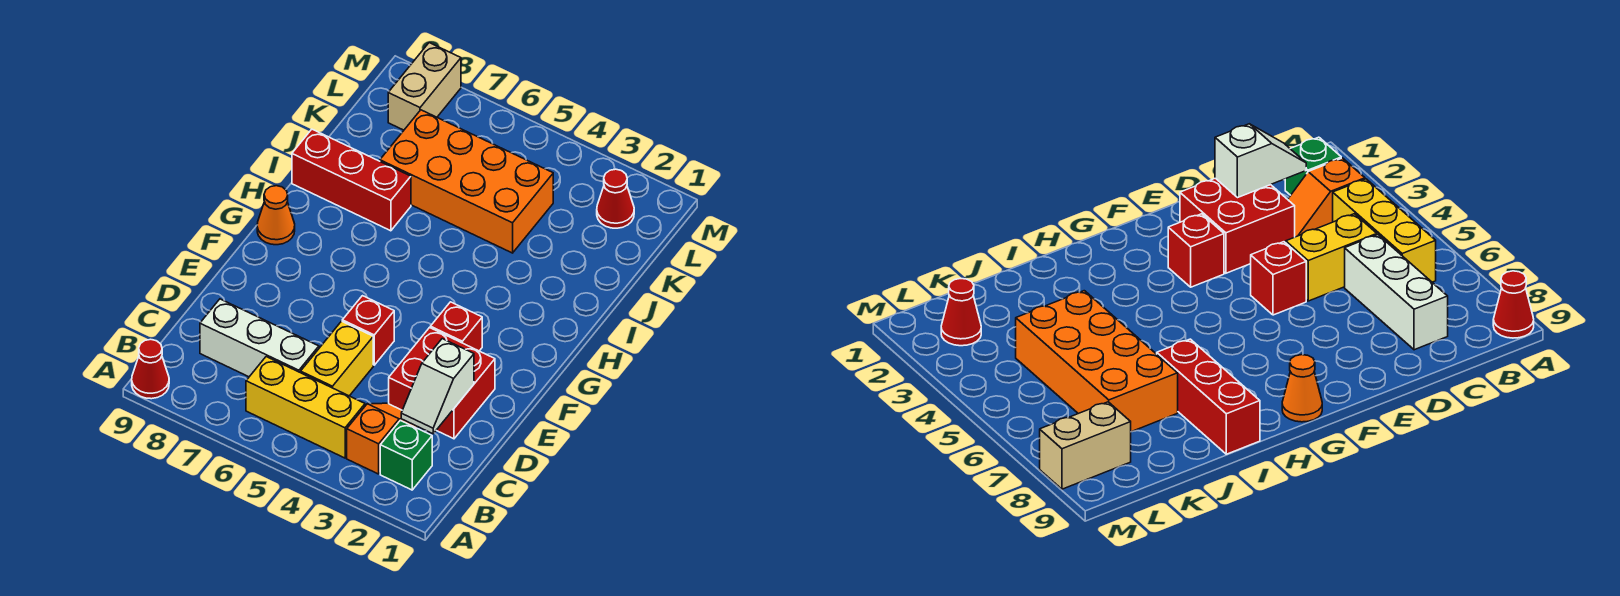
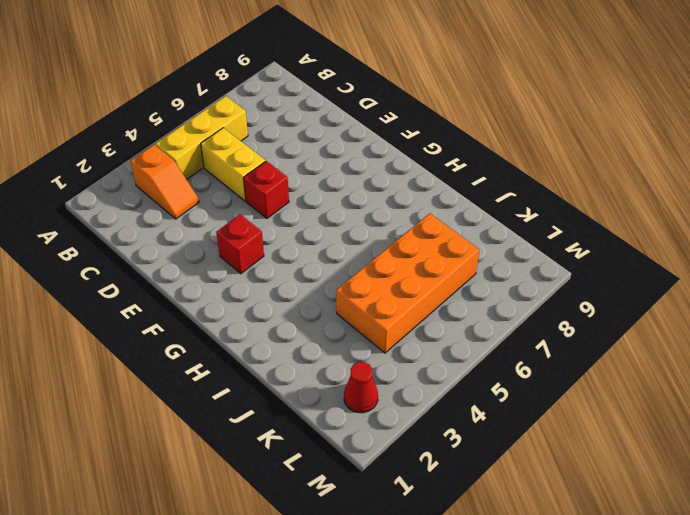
none -> red 1x1 cone [132,339,169,399]
none -> green 1x1 brick [380,420,432,490]
none -> white 1x3 brick [200,299,319,377]

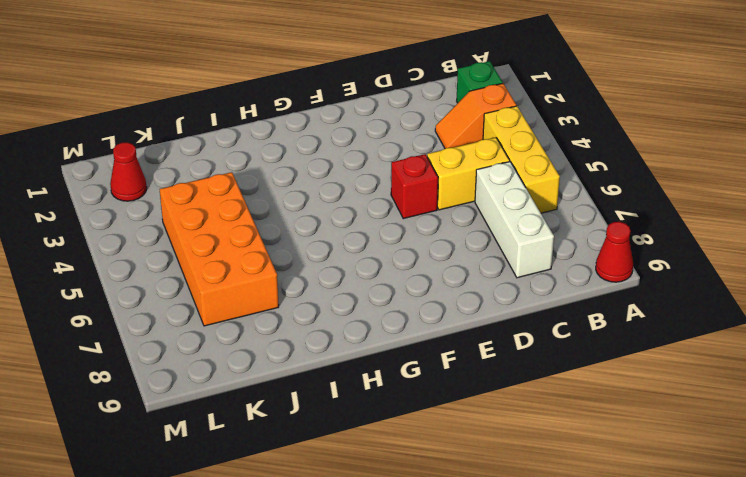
none -> red 2x2 brick [389,328,495,439]
none -> red 1x1 brick [430,302,482,351]
none -> orange 1x1 cone [257,186,295,245]

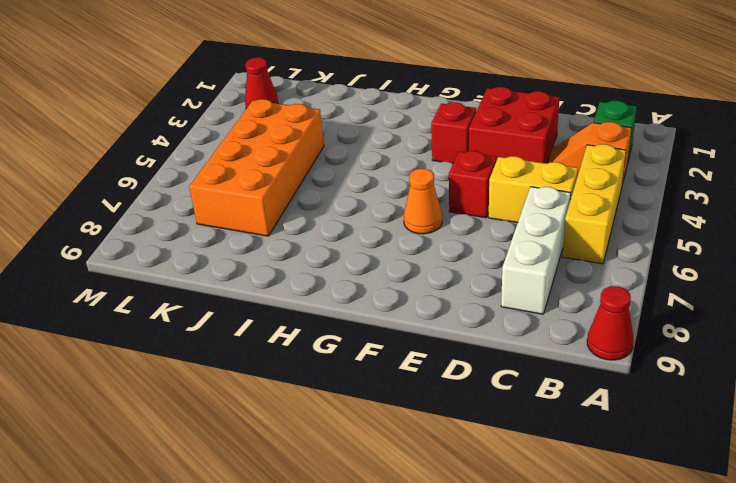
orange 1x1 cone [404,169,442,234] -> orange 1x1 cone moved to [257,186,295,245]
none -> red 1x3 brick [292,129,411,231]
none -> tan 1x2 brick [388,43,461,130]
none -> white 1x2 slope [401,339,474,434]

